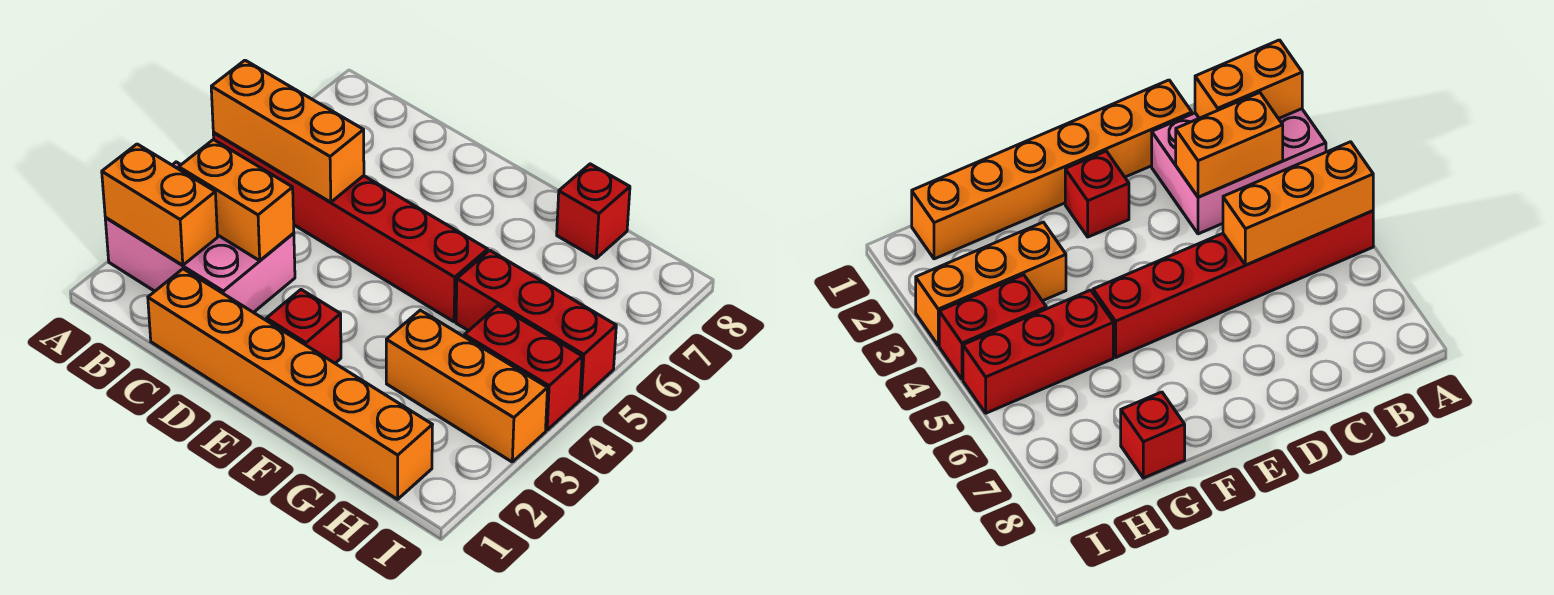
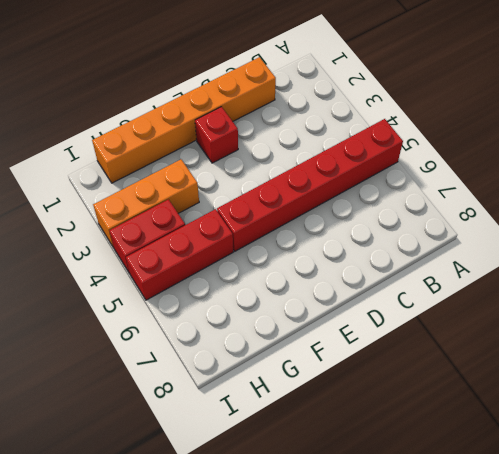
none -> pink 2x3 brick [105,162,295,313]
none -> red 1x1 brick [557,164,630,258]

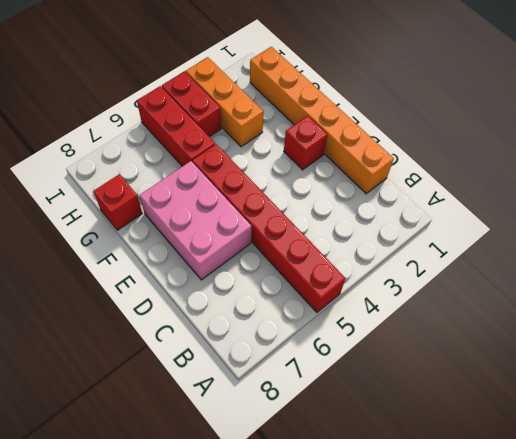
pink 2x3 brick [140,161,251,280] -> pink 2x3 brick moved to [105,162,295,313]
none -> orange 1x2 brick [102,144,218,265]
none -> orange 1x3 brick [211,60,364,202]

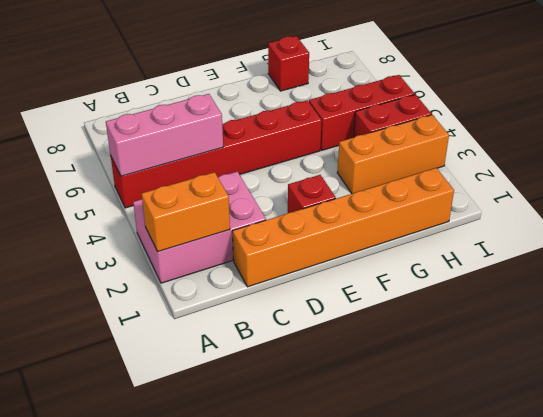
pink 1x3 brick [106,94,223,176] -> orange 1x3 brick [211,60,364,202]
none -> orange 1x2 brick [179,139,294,261]

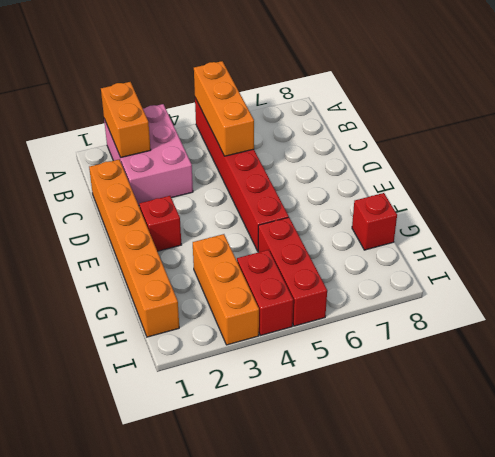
none -> orange 1x2 brick [179,139,294,261]

